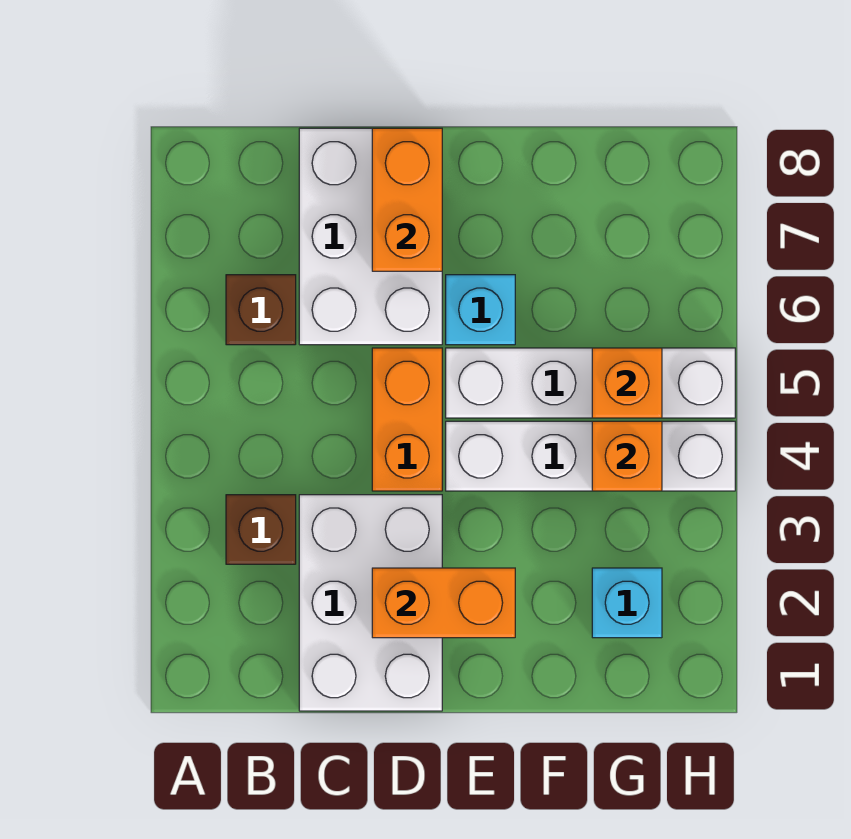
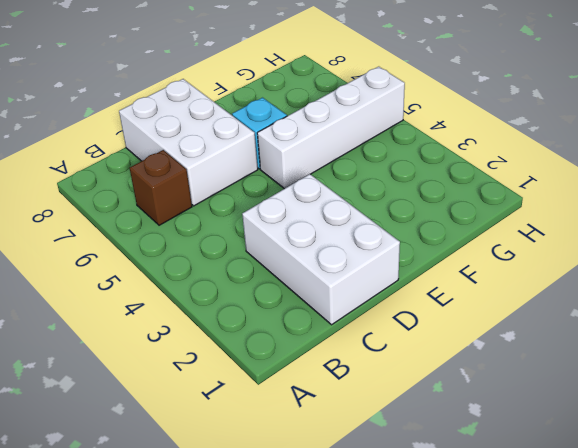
none -> brown 1x1 brick [226,495,296,564]
none -> orange 1x2 brick [372,348,442,491]
none -> white 1x4 brick [446,421,735,491]

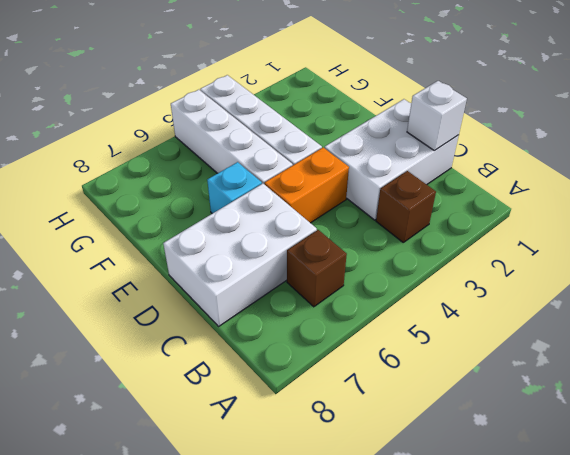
white 1x1 brick [407,81,467,151] -> none
none -> cyan 1x1 brick [592,568,662,638]
none -> orange 1x2 brick [372,568,515,638]
none -> orange 1x2 brick [372,128,442,271]

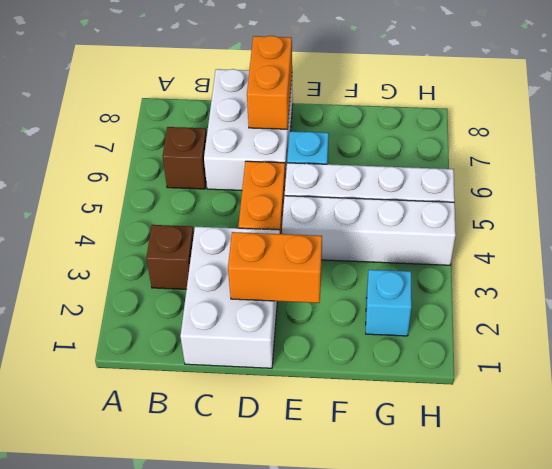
none -> orange 1x1 brick [592,421,662,491]
none -> orange 1x1 brick [592,348,662,418]

